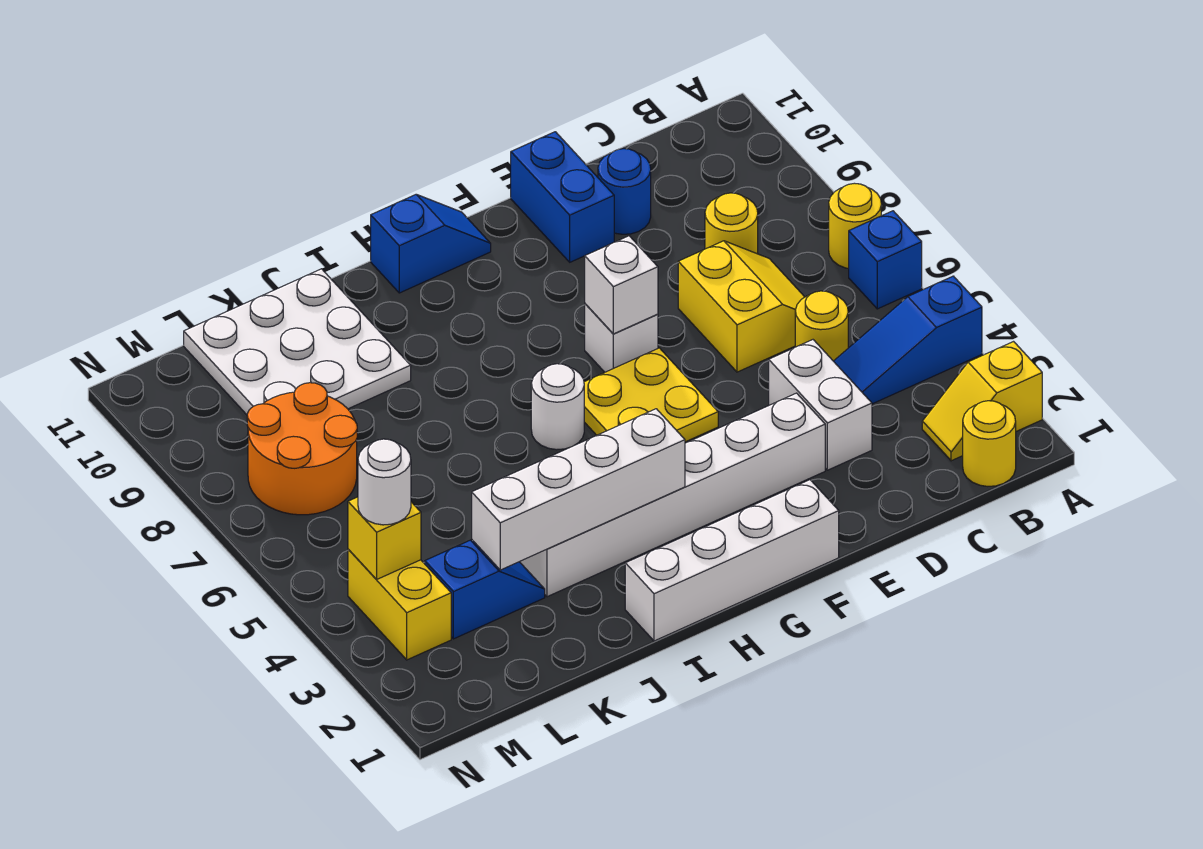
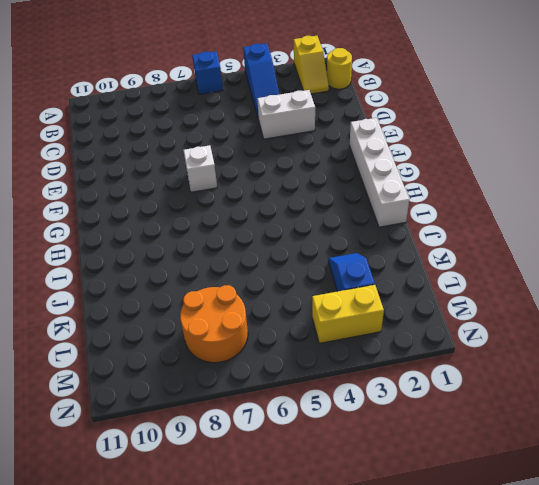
none -> yellow 1x1 round brick [829,183,881,269]
none -> yellow 1x1 round brick [795,291,848,361]
none -> yellow 2x2 slope [678,241,804,372]

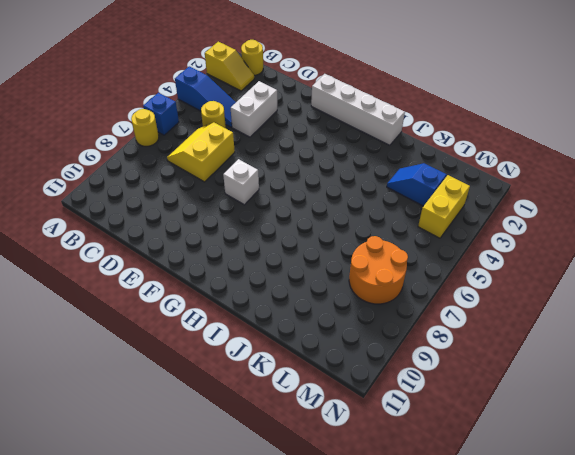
none -> yellow 1x1 round brick [705,193,758,254]
none -> blue 1x1 round brick [598,149,651,234]
none -> white 1x6 brick [520,393,825,597]

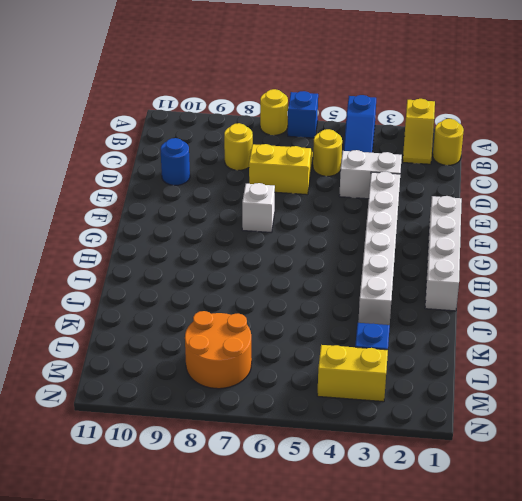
none -> blue 1x2 brick [511,132,614,262]
none -> yellow 2x2 plate [584,348,718,442]
none -> blue 1x2 slope [371,195,491,293]

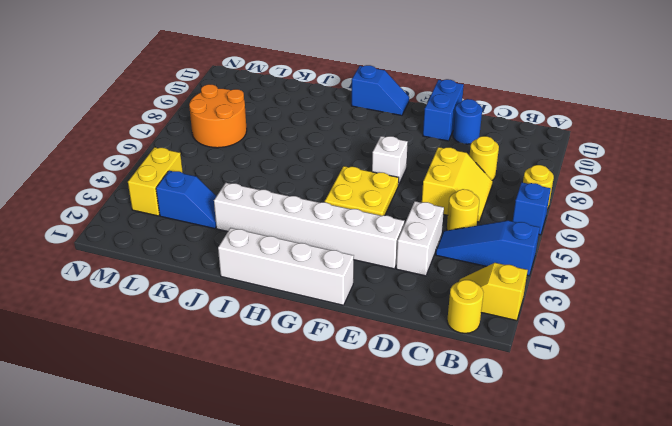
none -> white 1x1 round brick [531,364,584,450]
none -> white 3x3 plate [184,269,411,415]
none -> white 1x1 brick [585,236,658,334]

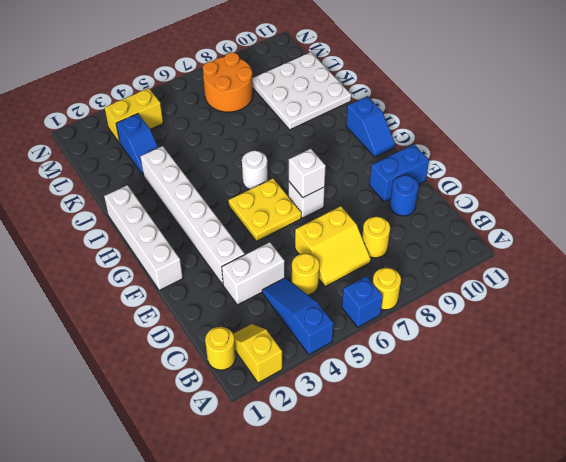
none -> white 1x4 brick [472,409,685,570]
none -> yellow 1x1 brick [348,497,421,580]
none -> white 1x1 round brick [358,439,411,525]

